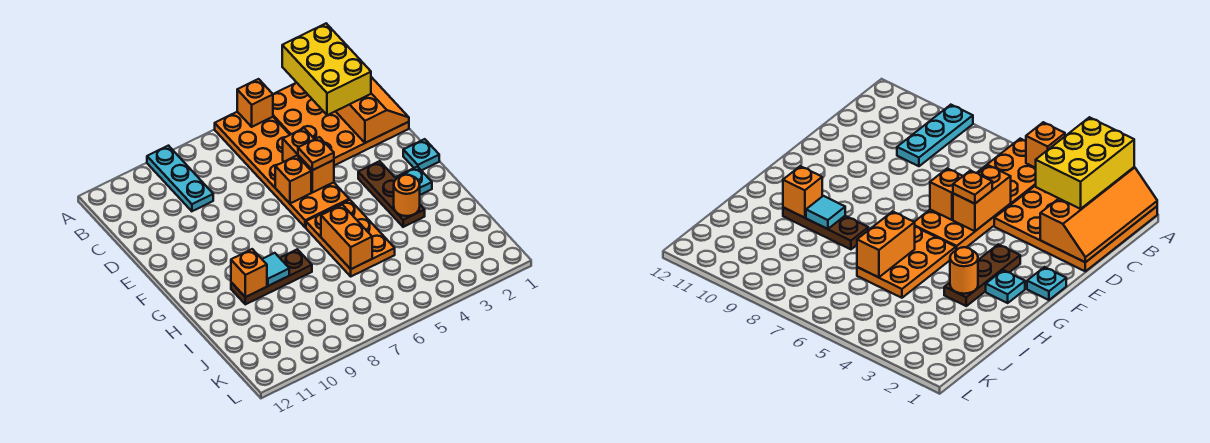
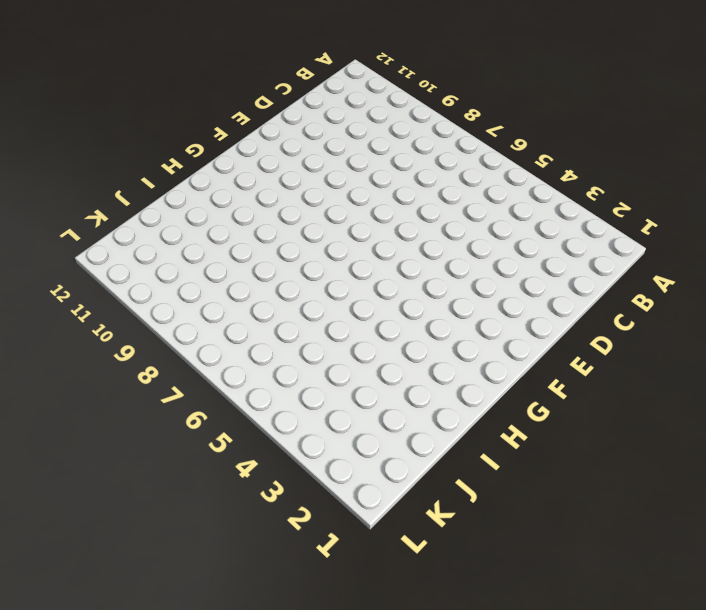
none -> orange 4x4 plate [273,83,409,165]
none -> orange 2x6 plate [215,112,349,227]
none -> cyan 1x3 plate [147,146,213,211]

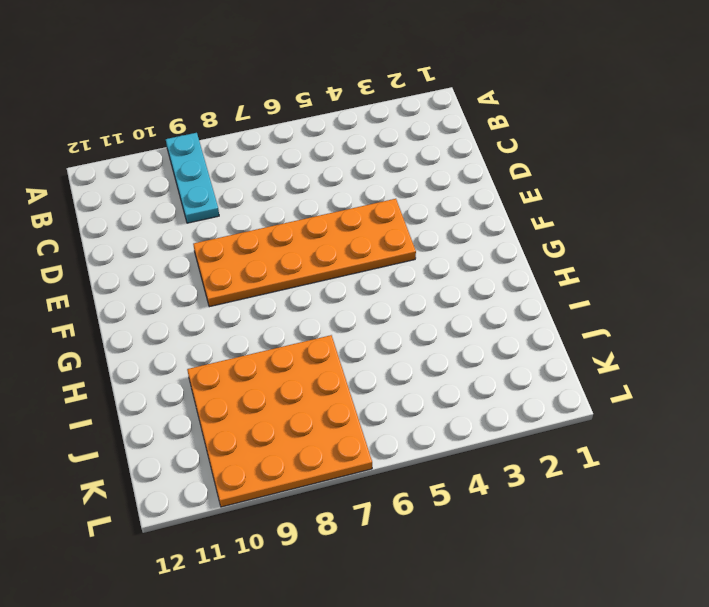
orange 2x6 plate [193,199,416,307] -> orange 2x6 plate turned to [215,112,349,227]
orange 4x4 plate [187,335,372,507] -> orange 4x4 plate moved to [273,83,409,165]
none -> cyan 1x1 plate [403,139,439,171]
none -> brown 1x3 plate [358,161,425,227]
none -> cyan 1x1 plate [396,167,432,195]

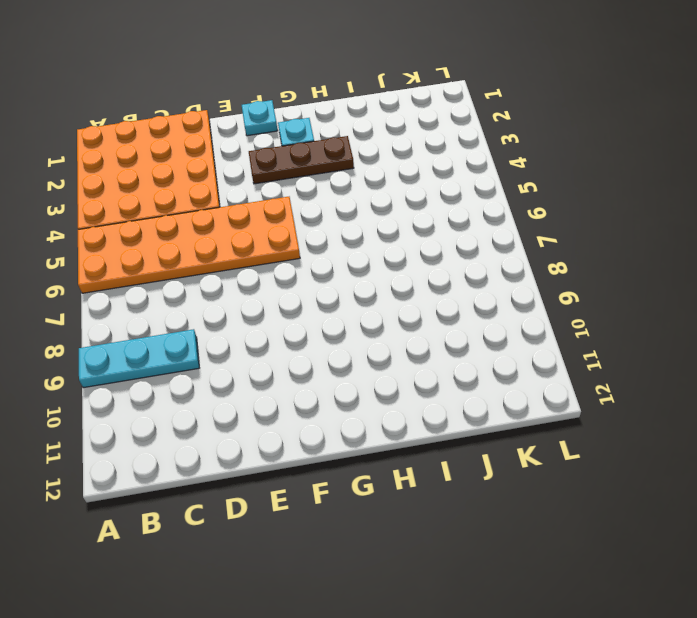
none -> orange 2x3 plate [306,200,395,276]
none -> brown 1x3 plate [231,249,312,304]
none -> orange 2x4 slope [336,77,409,143]

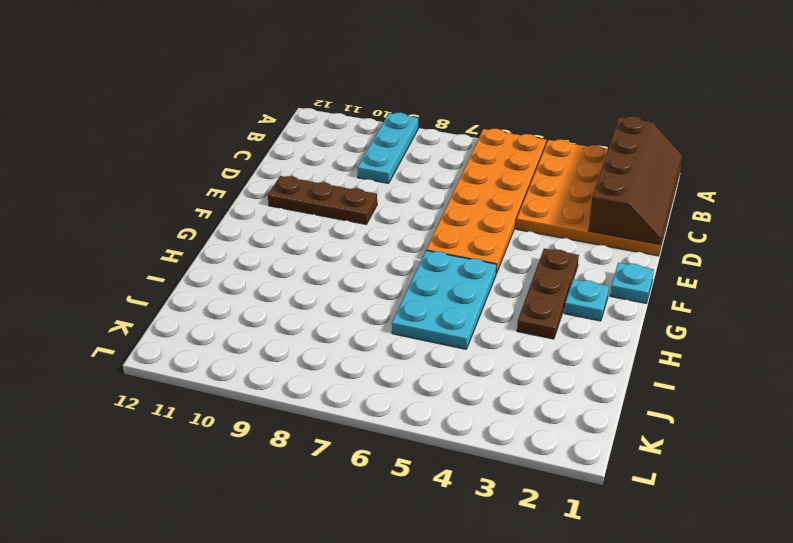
brown 2x4 slope [589,116,682,244] -> orange 2x4 slope [336,77,409,143]
brown 1x3 plate [268,176,377,224] -> brown 1x3 plate moved to [231,249,312,304]
cyan 2x3 plate [392,251,497,349] -> orange 2x3 plate [306,200,395,276]
none -> orange 1x1 brick [237,79,273,127]
none -> orange 1x2 brick [283,128,334,193]
none -> orange 1x1 brick [275,156,311,203]

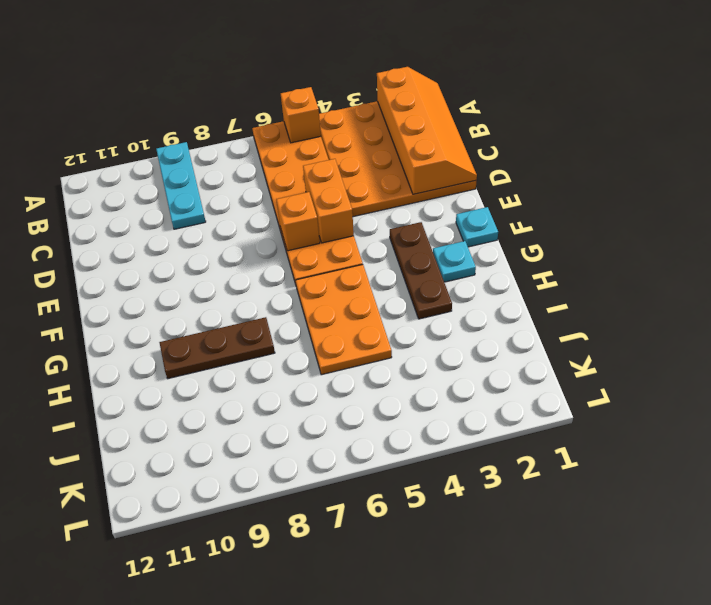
none -> orange 1x1 round brick [394,175,420,216]
none -> orange 1x2 brick [321,205,372,269]
none -> cyan 1x1 tile [262,253,289,286]

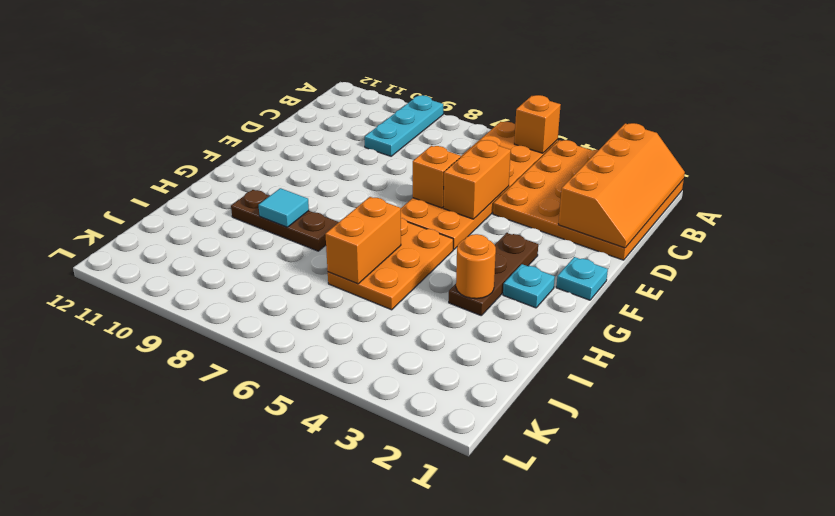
none -> orange 1x1 brick [231,249,267,297]
none -> yellow 2x3 brick [282,23,371,115]
none -> orange 1x1 plate [298,137,334,170]

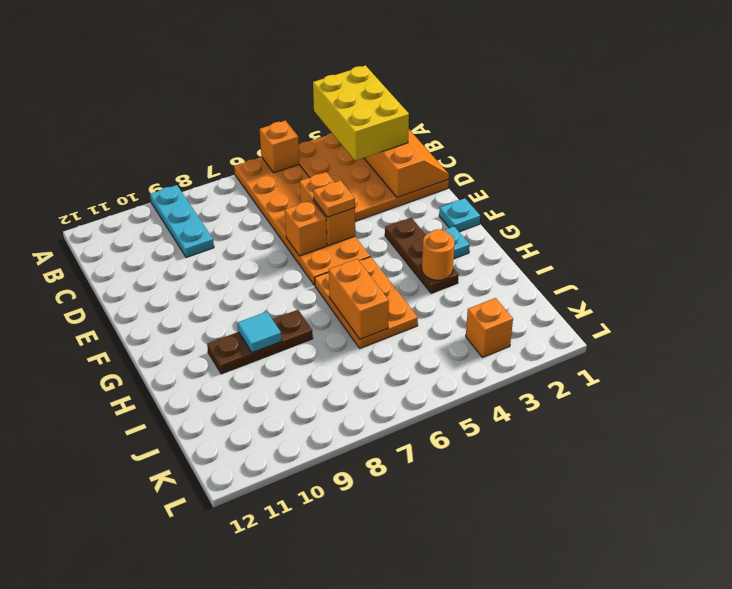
orange 1x1 brick [466,298,513,358] -> orange 1x1 brick moved to [231,249,267,297]

